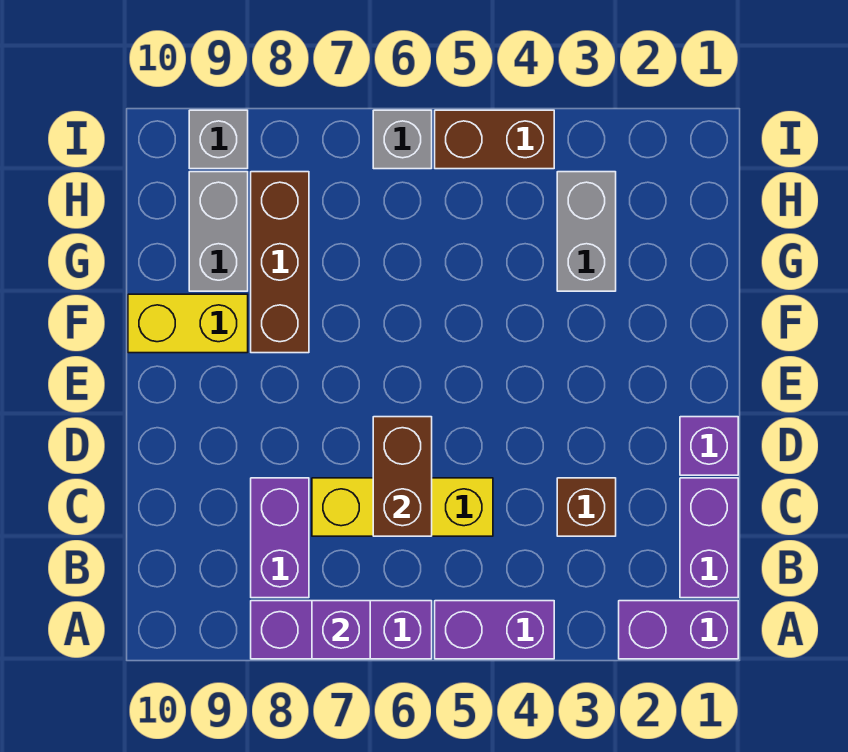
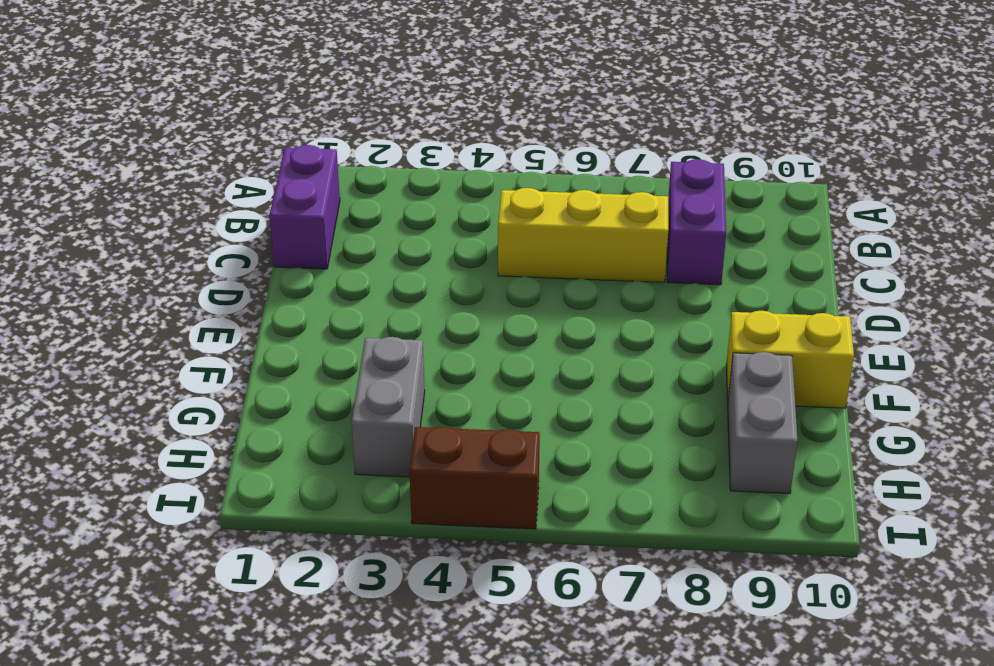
none -> purple 1x2 brick [619,601,738,659]
none -> purple 1x2 brick [435,601,554,659]
none -> purple 1x3 brick [251,601,432,659]

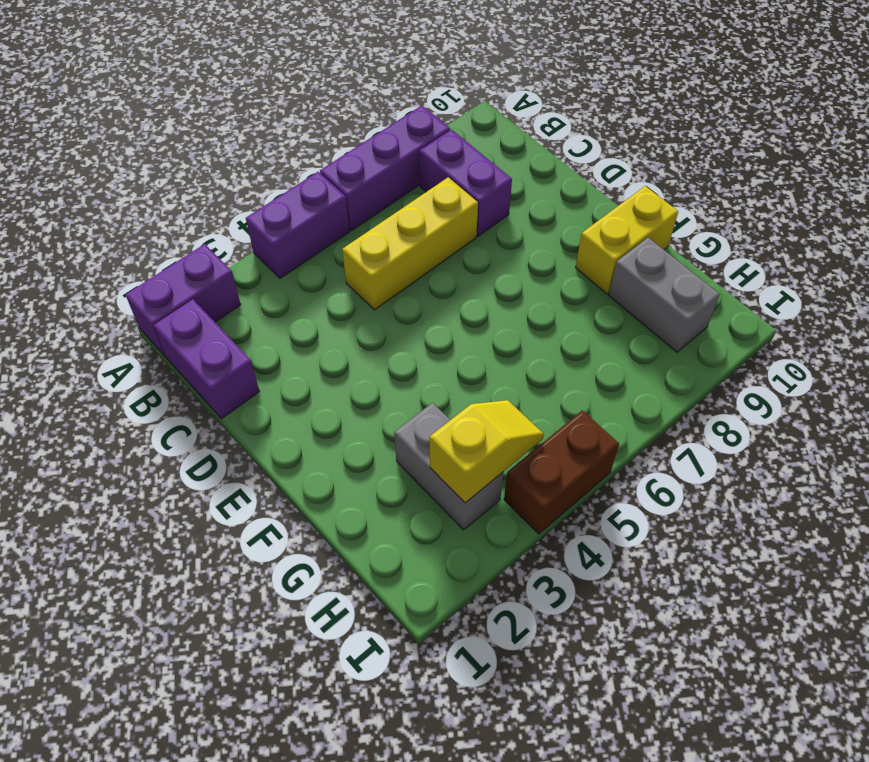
yellow 1x2 slope [430,400,544,503] -> none
none -> brown 1x1 brick [557,478,616,536]
none -> purple 1x1 brick [680,417,738,475]
none -> brown 1x3 brick [251,172,309,353]

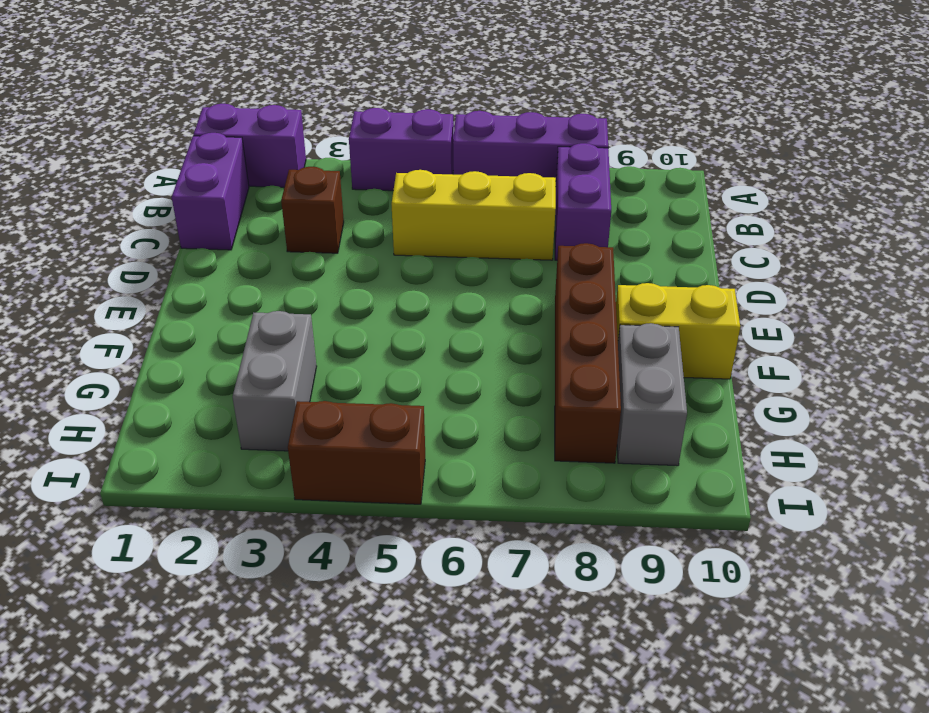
brown 1x4 brick [555,243,621,463] -> brown 1x3 brick [251,172,309,353]
none -> purple 1x1 brick [680,417,738,475]
none -> grey 1x1 brick [373,110,432,169]
none -> grey 1x1 brick [189,110,248,169]

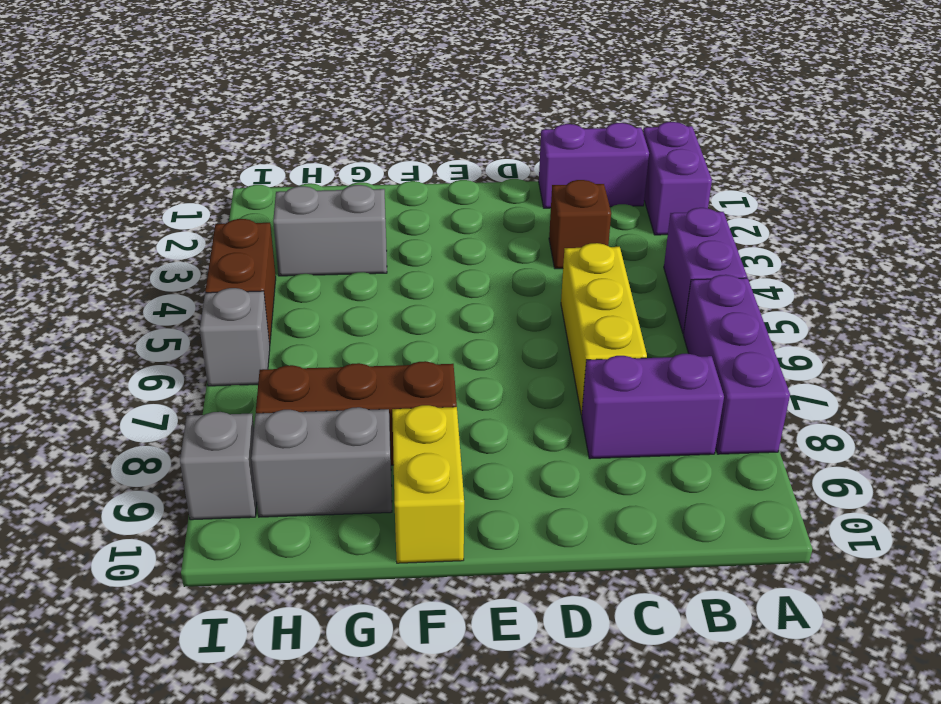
none -> purple 1x1 brick [680,417,738,475]
none -> purple 1x1 brick [312,601,370,659]
none -> brown 1x2 brick [373,417,432,536]

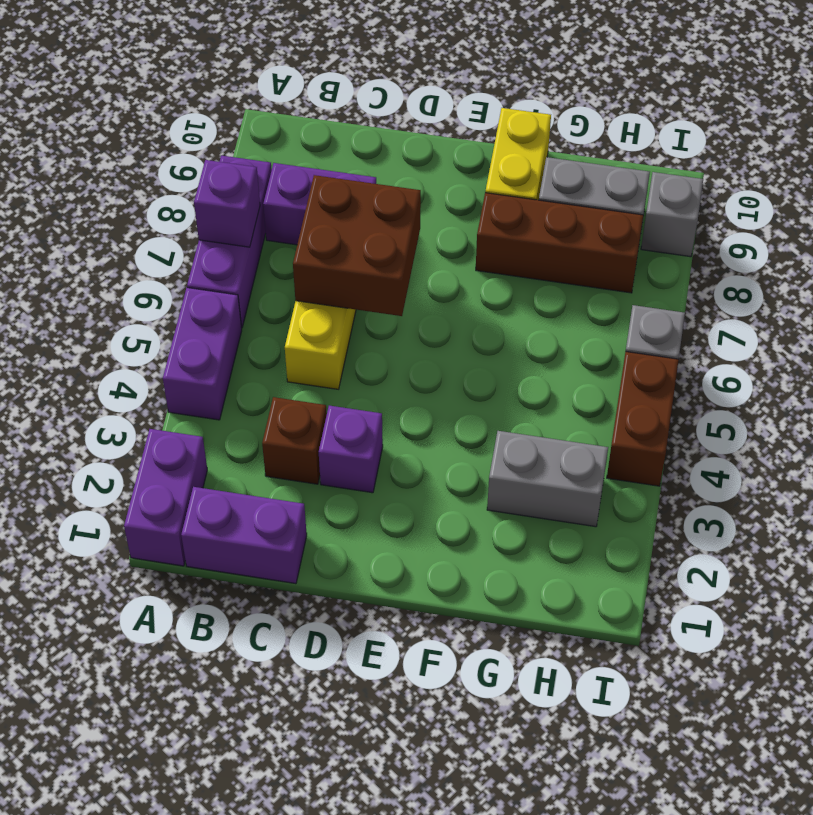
brown 2x2 brick [293,175,421,316] -> brown 1x2 brick [373,417,432,536]
purple 1x1 brick [319,406,383,493] -> purple 1x1 brick moved to [680,417,738,475]

